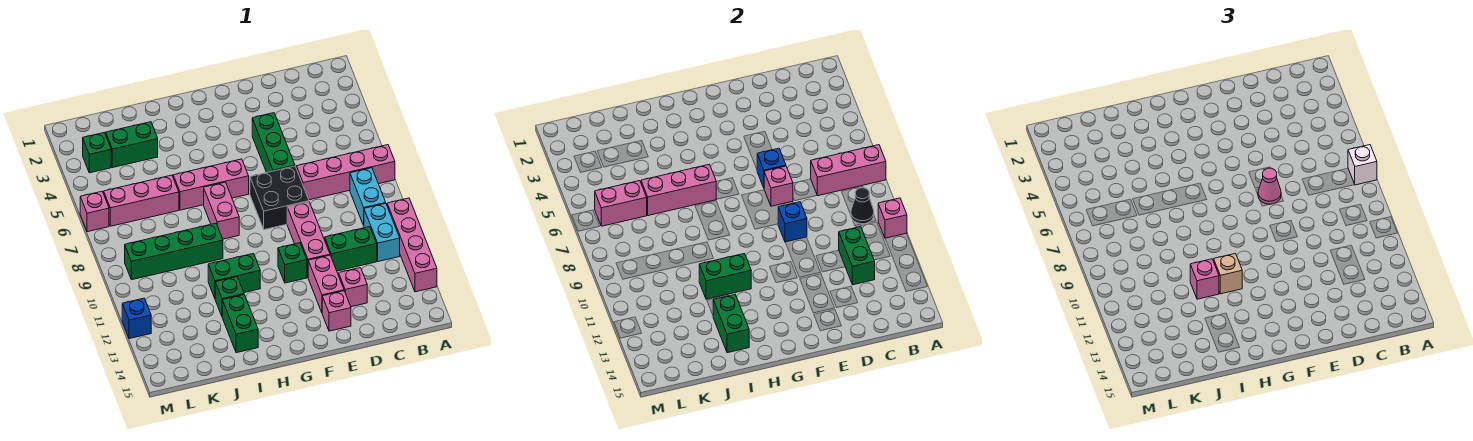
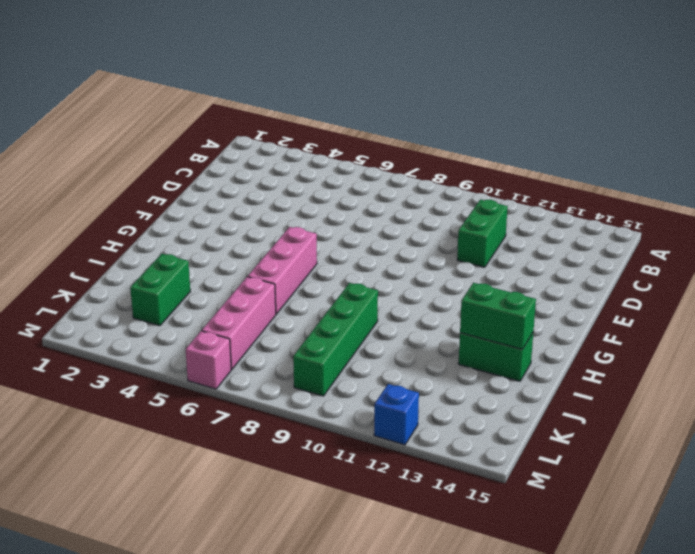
none -> pink 1x4 brick [296,145,395,200]
none -> pink 1x4 brick [387,198,437,292]
none -> cyan 1x2 brick [350,168,386,225]
none -> cyan 1x2 brick [364,203,400,262]

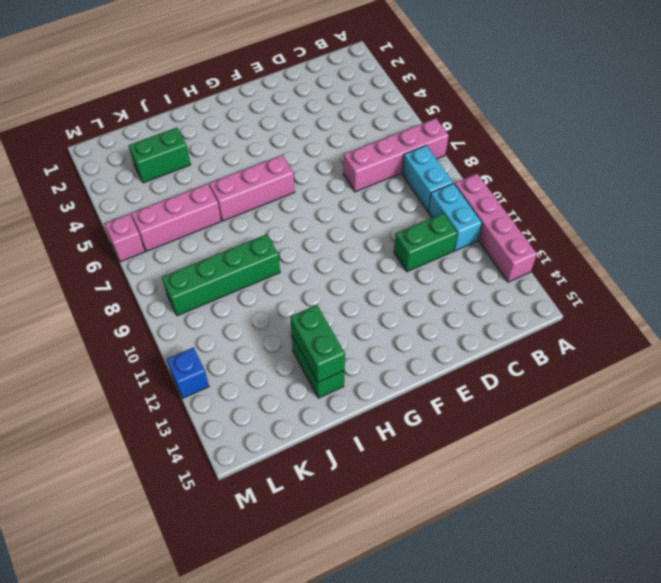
none -> pink 1x1 brick [339,268,367,307]
none -> green 1x3 brick [252,113,295,173]
none -> black 2x2 brick [250,166,309,230]
none -> pink 1x3 brick [287,202,330,277]

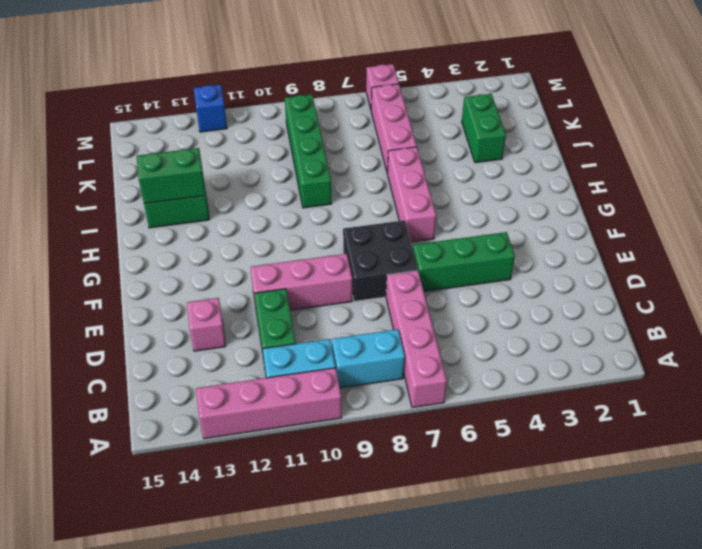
none -> pink 1x2 brick [308,255,344,312]
none -> pink 1x1 brick [322,291,351,331]
none -> green 1x1 brick [278,243,307,283]
none -> pink 1x2 brick [204,182,239,239]

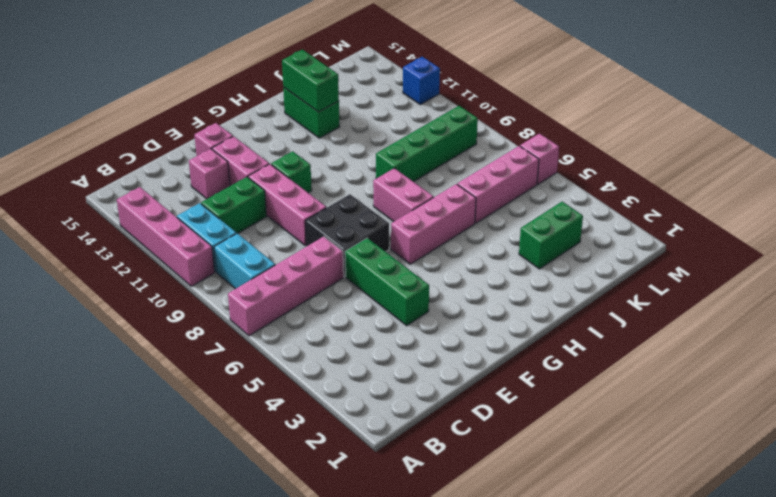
none -> green 1x2 brick [208,254,260,298]
none -> green 1x1 brick [215,277,244,316]
none -> green 1x1 brick [83,133,111,173]
none -> pink 1x3 brick [811,145,886,196]

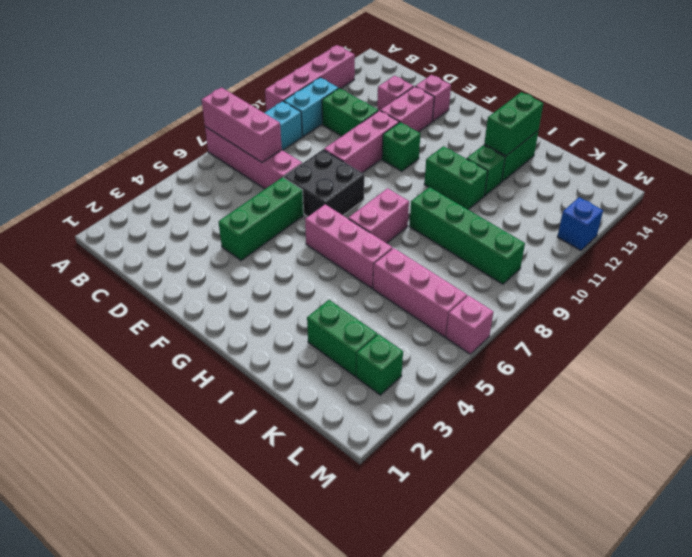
none -> pink 1x1 brick [878,198,907,238]
none -> black 1x1 cone [851,188,874,224]
none -> green 1x2 brick [839,227,875,285]
none -> blue 1x1 brick [757,148,786,188]

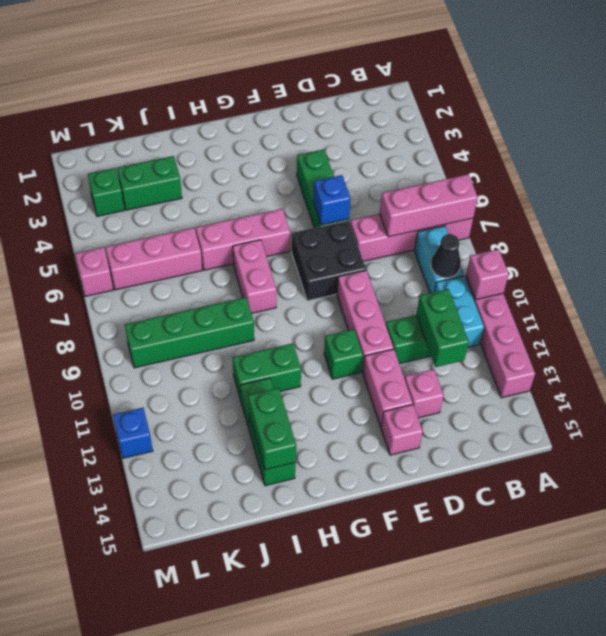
none -> pink 1x1 brick [764,166,793,206]
none -> blue 1x1 brick [778,202,807,242]
none -> pink 1x3 brick [641,164,716,216]
none -> green 1x2 brick [699,254,751,299]

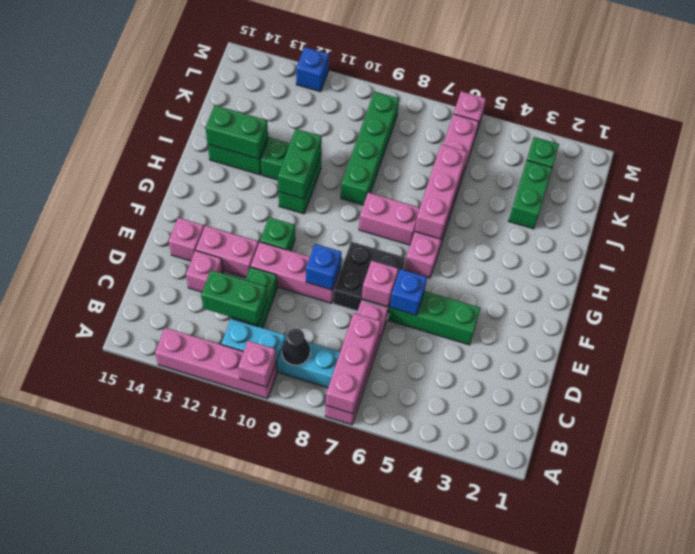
none -> pink 1x2 brick [595,181,647,226]
none -> white 1x1 brick [1348,145,1377,185]
none -> pink 1x1 cone [1258,168,1281,204]
none -> tan 1x1 brick [1214,254,1242,294]

